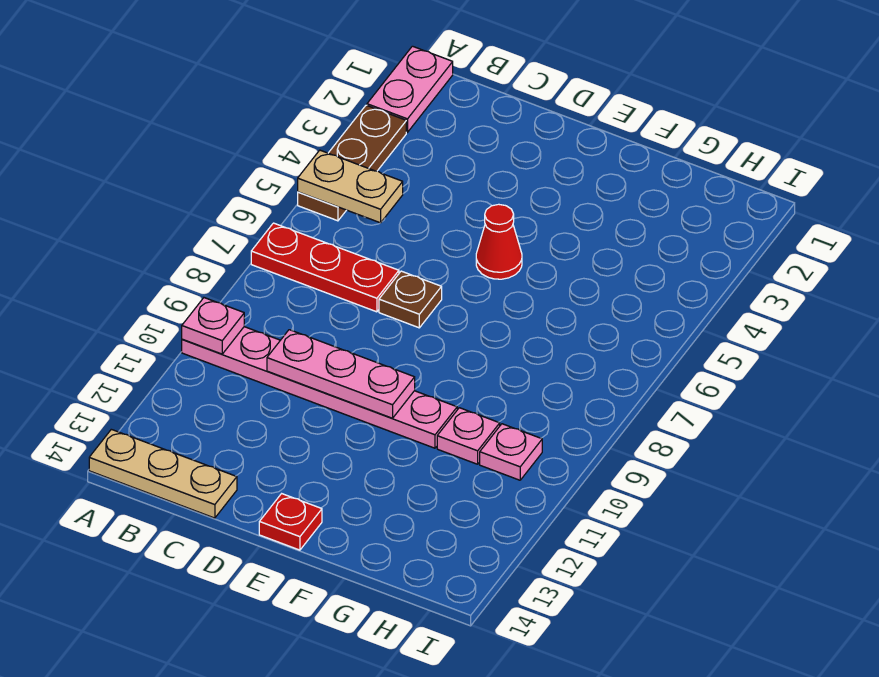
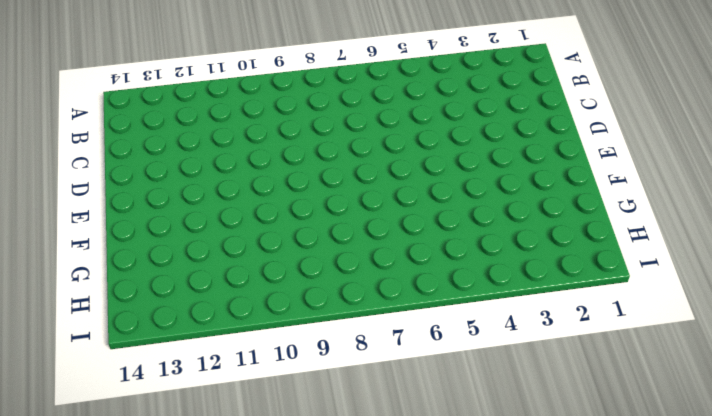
none -> pink 1x2 plate [367,46,453,132]
none -> brown 1x3 plate [298,105,406,221]
none -> red 1x3 plate [251,223,399,312]

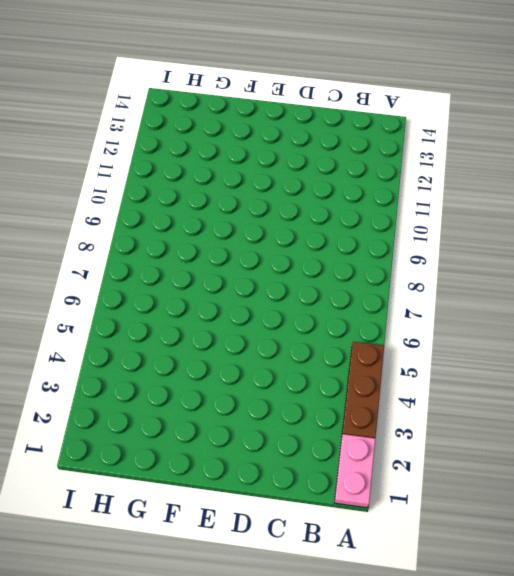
none -> red 1x3 plate [251,223,399,312]
none -> pink 1x6 plate [182,327,457,448]
none -> tan 1x3 plate [89,429,237,518]

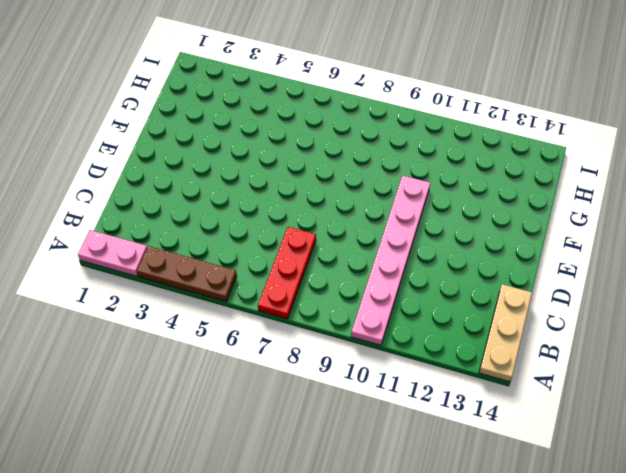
none -> brown 1x1 plate [379,271,442,328]
none -> red 1x1 cone [476,204,522,279]
none -> red 1x1 plate [259,494,322,550]

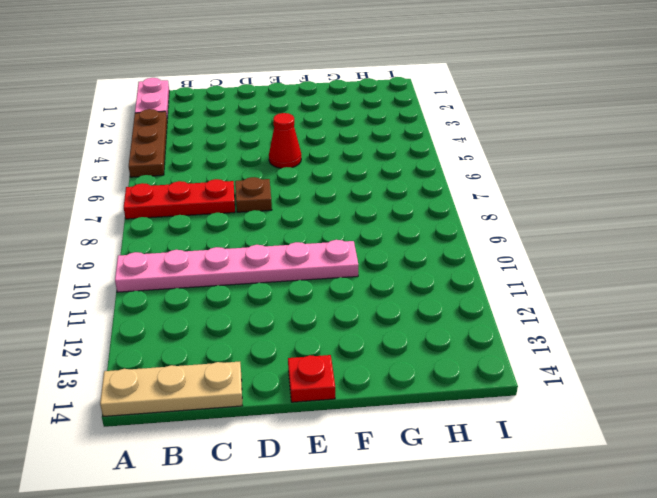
none -> pink 1x1 plate [437,408,500,464]
none -> pink 1x1 plate [480,424,542,480]
none -> tan 1x2 plate [298,150,403,223]

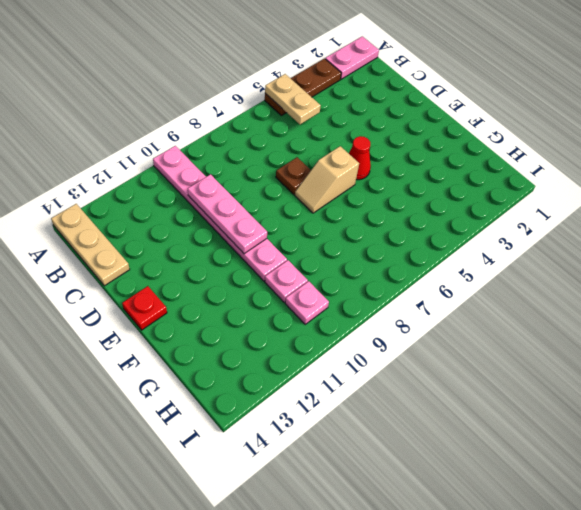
tan 1x2 slope [295,146,359,213] -> none
none -> red 1x3 plate [251,223,399,312]
none -> pink 1x1 plate [182,298,244,354]

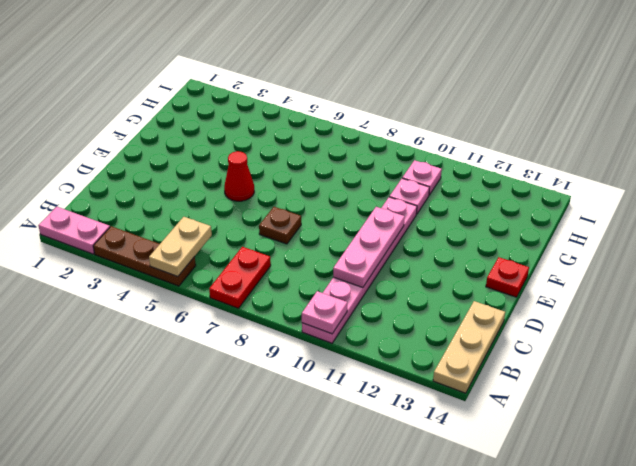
red 1x2 plate [209,247,271,308] -> red 1x3 plate [251,223,399,312]

